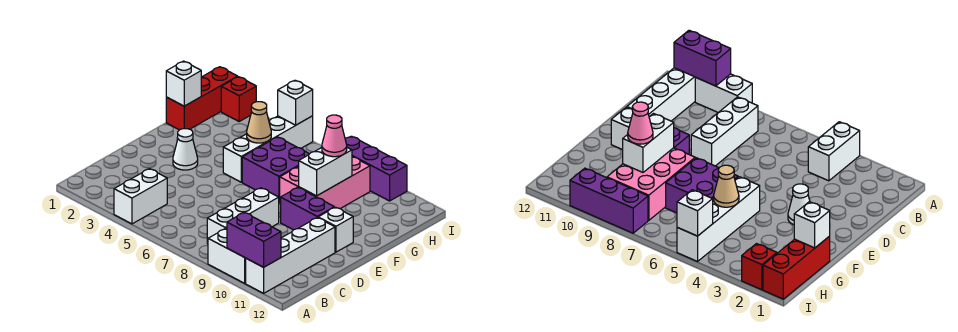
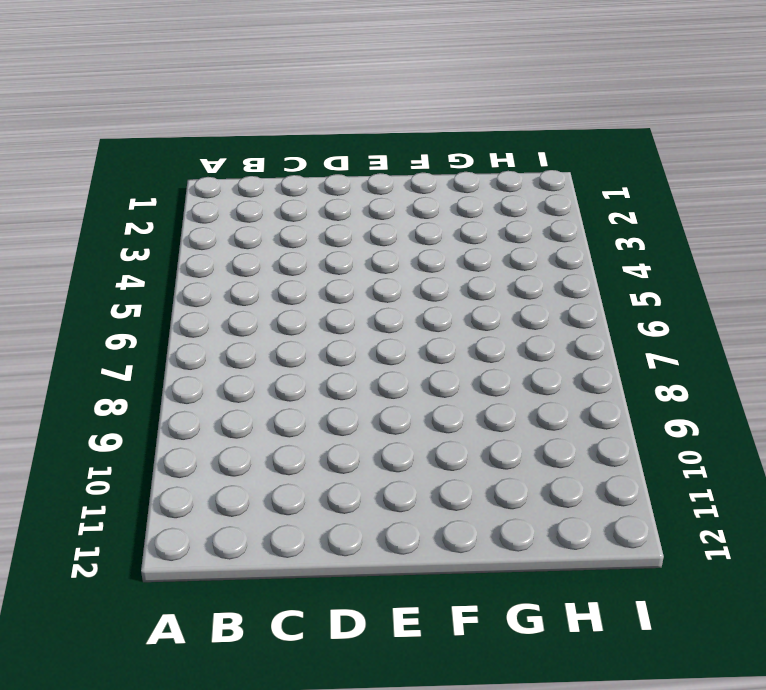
none -> white 1x2 brick [114,169,167,224]
none -> white 1x2 brick [208,229,246,283]
none -> white 1x4 brick [246,218,335,293]

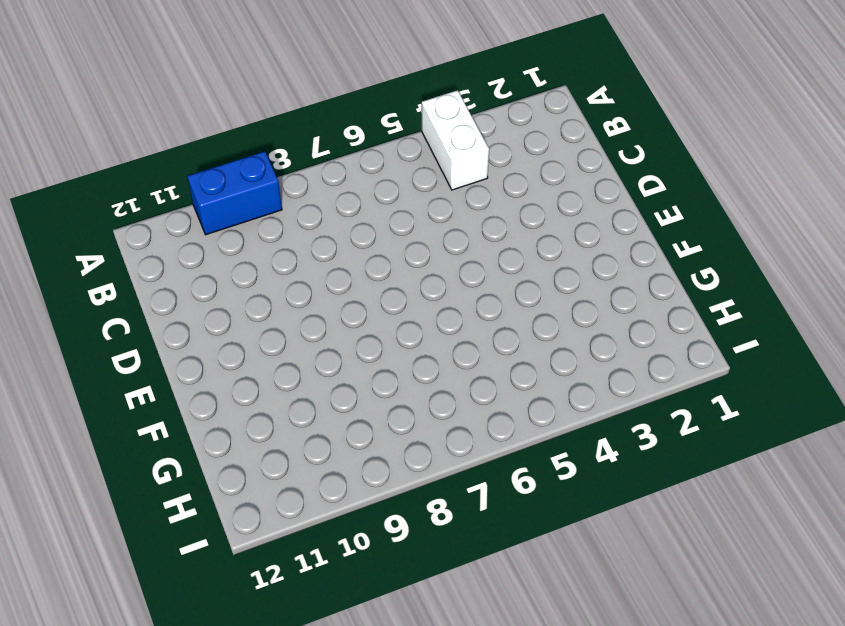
blue 1x2 brick [188,151,282,235] -> white 1x2 brick [208,229,246,283]
none -> white 1x4 brick [246,218,335,293]
none -> white 1x3 brick [207,188,279,244]
none -> white 1x1 cone [173,129,198,170]

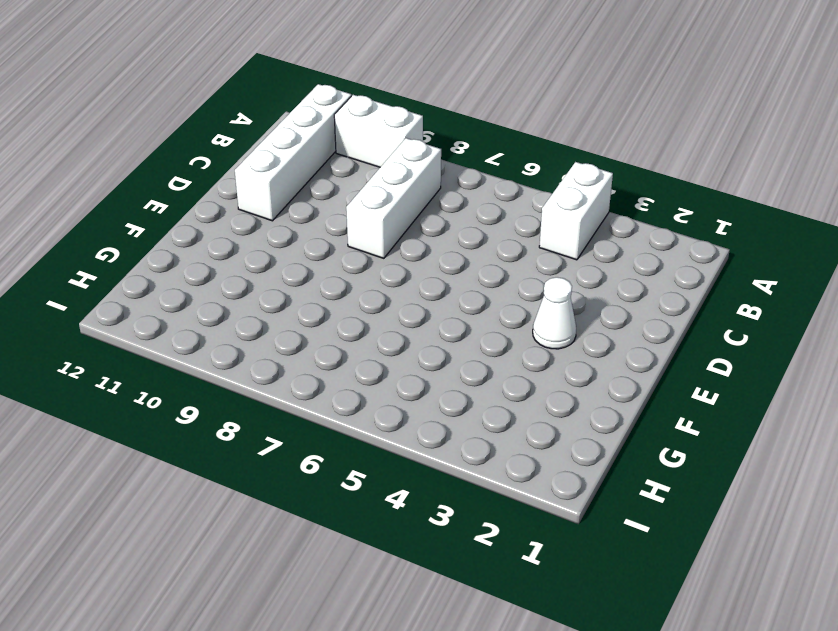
none -> purple 1x2 brick [281,187,334,230]
none -> white 1x1 brick [318,207,353,252]
none -> white 1x4 brick [223,116,313,182]

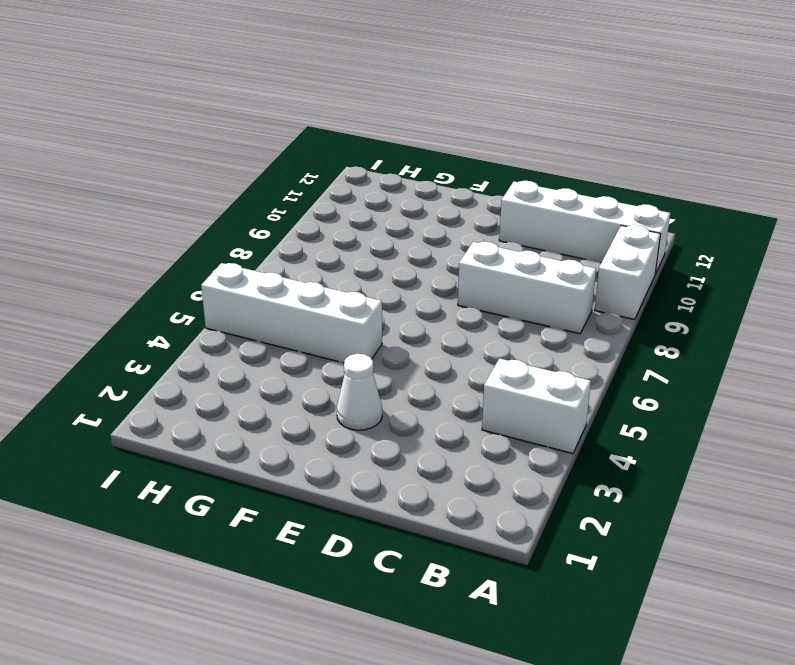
none -> purple 1x2 brick [281,187,334,230]
none -> white 1x1 brick [318,207,353,252]
none -> purple 2x2 brick [242,137,309,202]

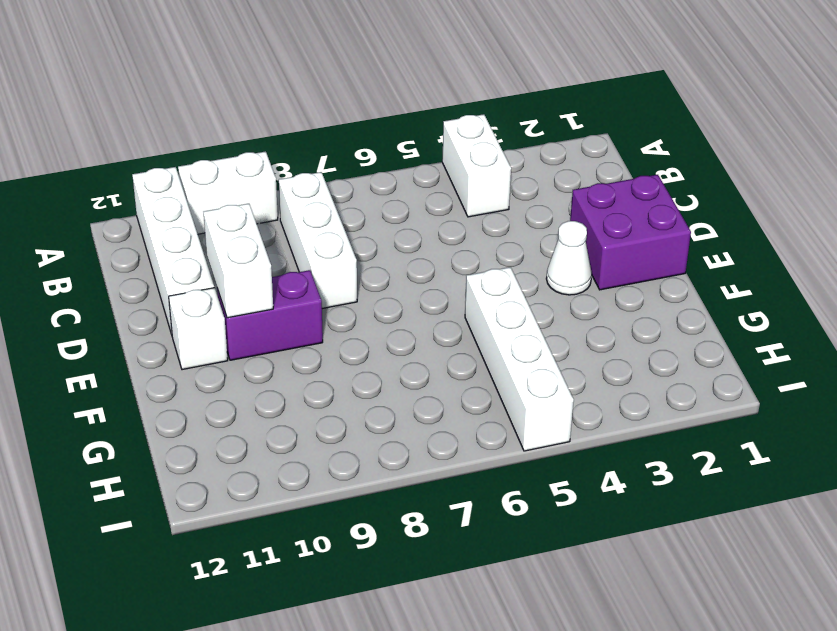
purple 2x2 brick [570,175,691,290] -> purple 2x2 brick moved to [242,137,309,202]
white 1x2 brick [204,204,273,318] -> white 1x2 brick moved to [299,148,352,196]
none -> pink 2x3 brick [280,157,370,209]
none -> red 1x3 brick [166,67,238,130]
none -> red 1x1 brick [221,77,256,121]

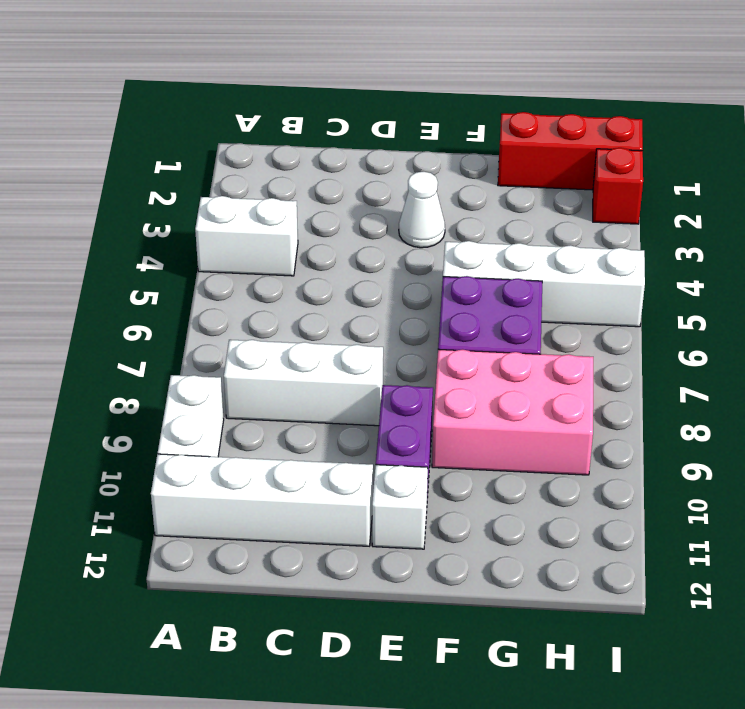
none -> purple 1x3 brick [345,136,407,201]
none -> purple 1x2 brick [227,212,281,267]
none -> white 1x2 brick [299,148,352,196]

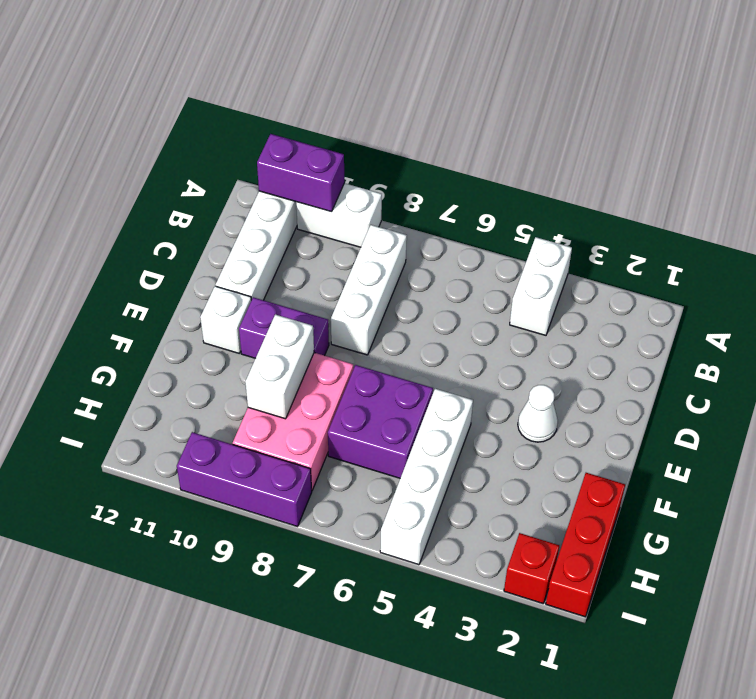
none -> white 1x1 brick [166,61,201,106]
none -> tan 1x1 cone [247,102,271,143]
none -> white 1x1 brick [278,80,313,125]

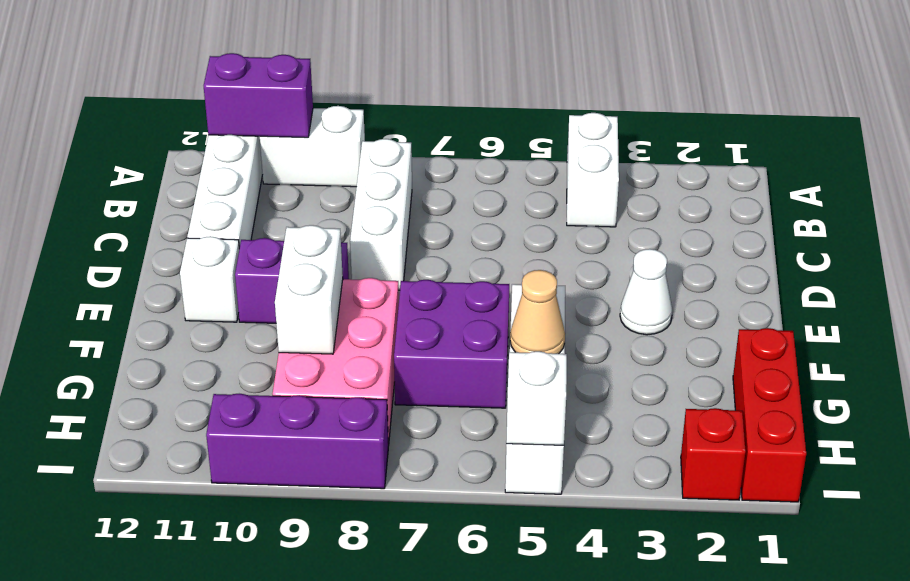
none -> white 1x1 brick [166,61,201,106]
none -> pink 1x1 cone [322,115,347,157]

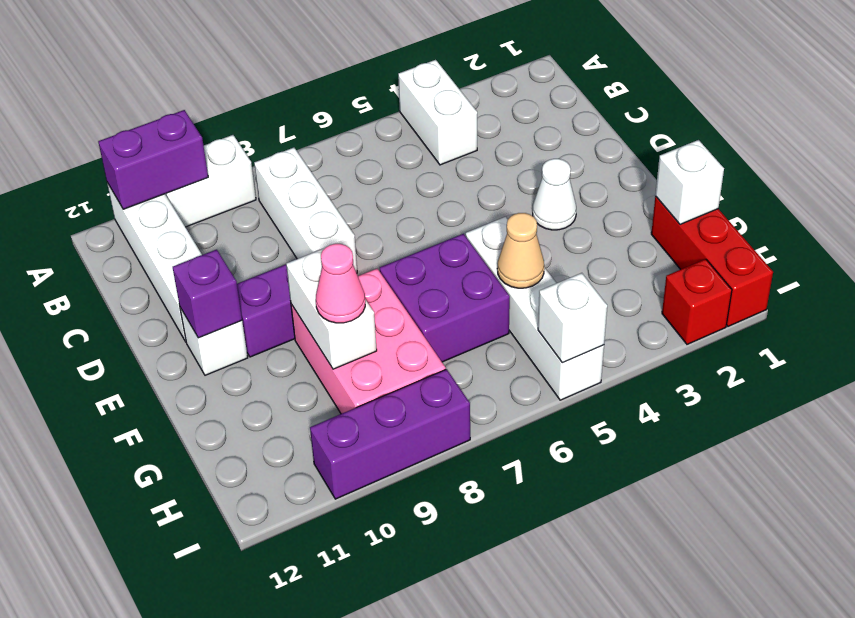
purple 1x1 brick [173,250,242,338] -> none

